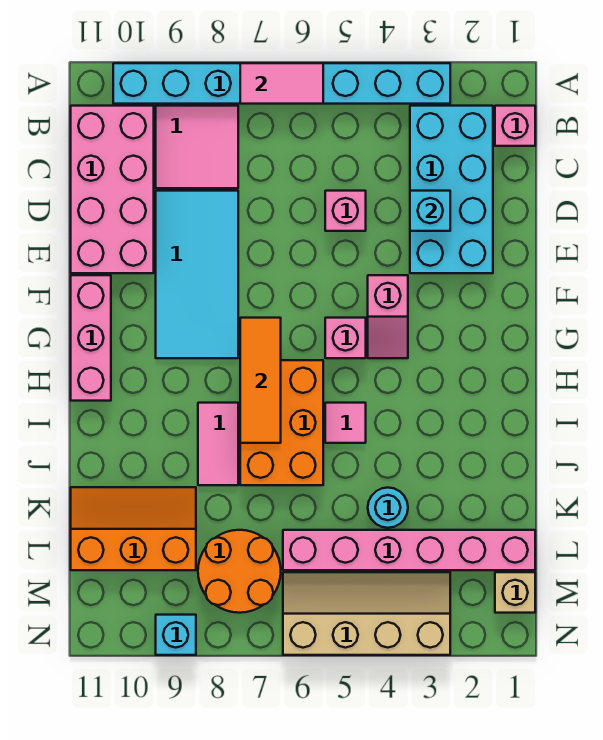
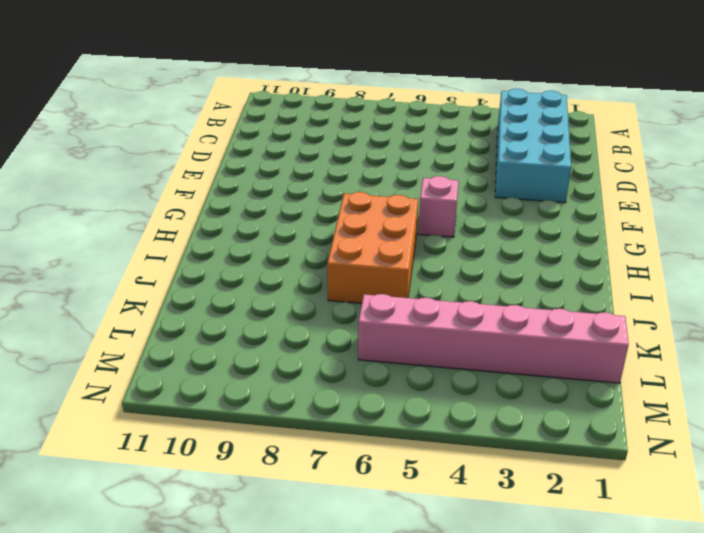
none -> cyan 1x8 brick [113,63,450,104]
none -> pink 1x1 brick [495,106,535,146]
none -> pink 2x2 tile [156,106,238,188]

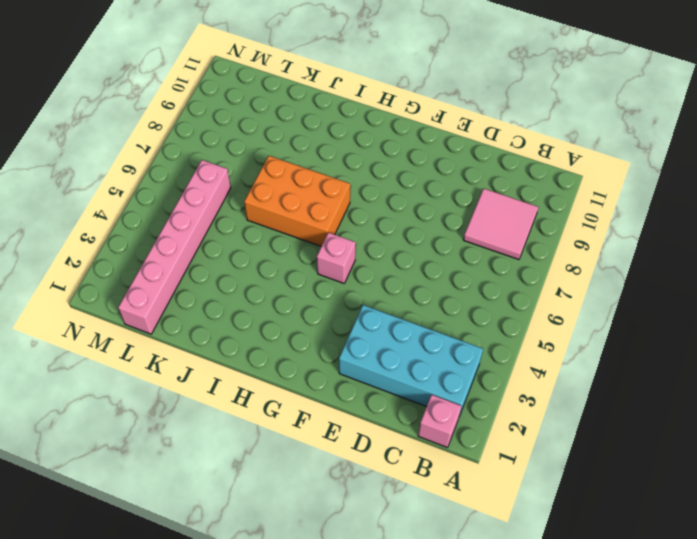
none -> cyan 1x8 brick [113,63,450,104]
none -> pink 2x4 brick [71,106,154,273]
none -> pink 1x1 brick [325,191,366,231]

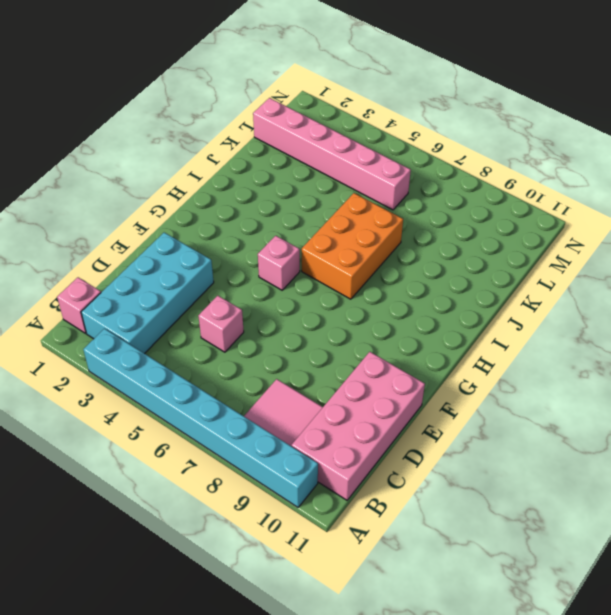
none -> cyan 2x4 tile [156,191,238,358]
none -> pink 1x2 slope [368,275,408,358]
none -> pink 1x3 brick [71,275,111,401]

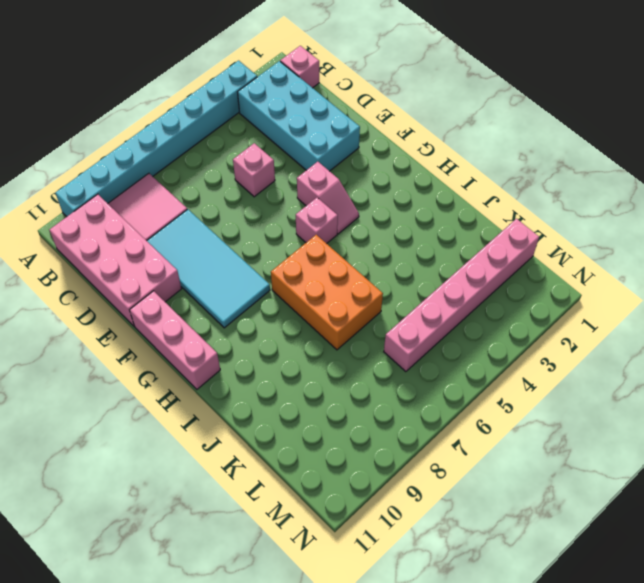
none -> pink 1x1 tile [325,403,366,443]
none -> pink 1x2 tile [198,403,238,485]
none -> cyan 1x1 round brick [368,488,408,528]

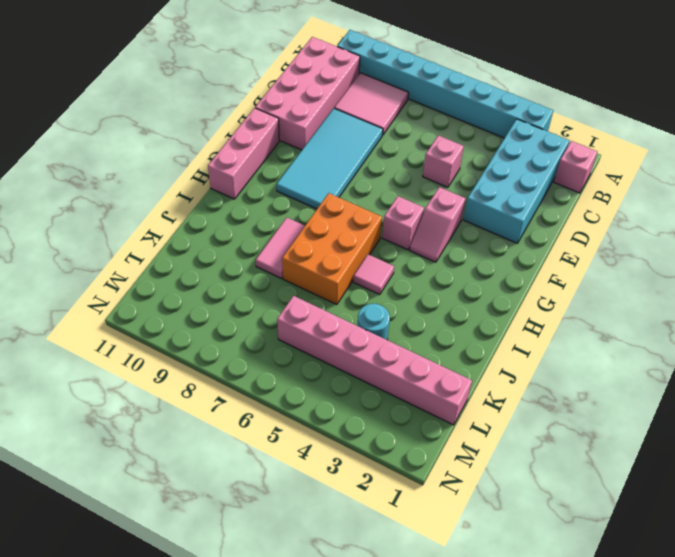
none -> orange 2x3 slope [71,487,196,570]
none -> orange 2x2 round brick [198,530,281,613]
none -> tan 1x1 brick [495,572,535,613]

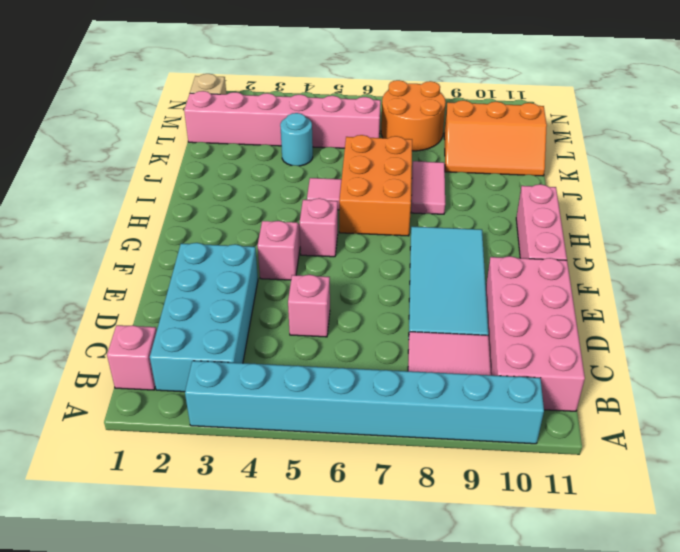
none -> tan 2x4 slope [283,572,450,655]
none -> cyan 1x1 brick [156,615,196,655]
none -> pink 1x2 tile [240,63,323,104]

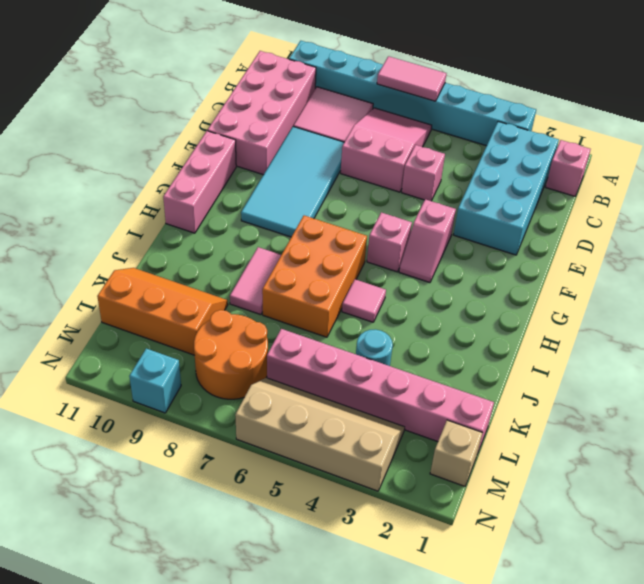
pink 2x3 slope [341,108,432,192] -> none
none -> cyan 1x1 brick [410,191,450,231]
none -> orange 1x3 tile [240,318,281,443]

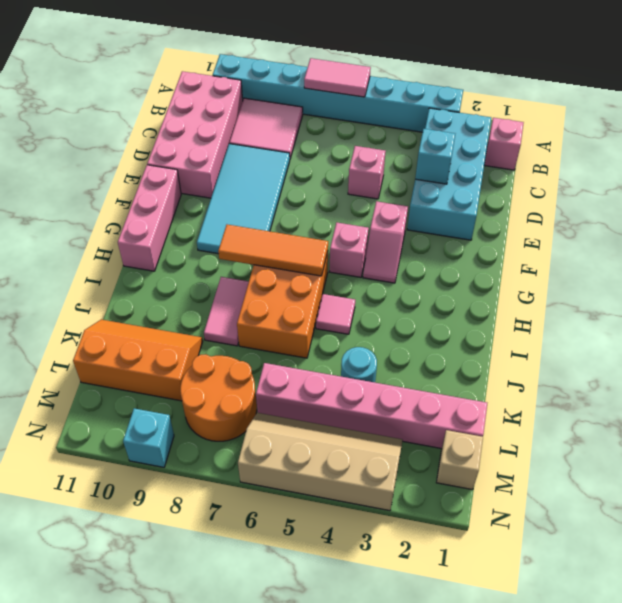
orange 1x3 tile [218,225,328,276] -> orange 1x3 tile turned to [240,318,281,443]

